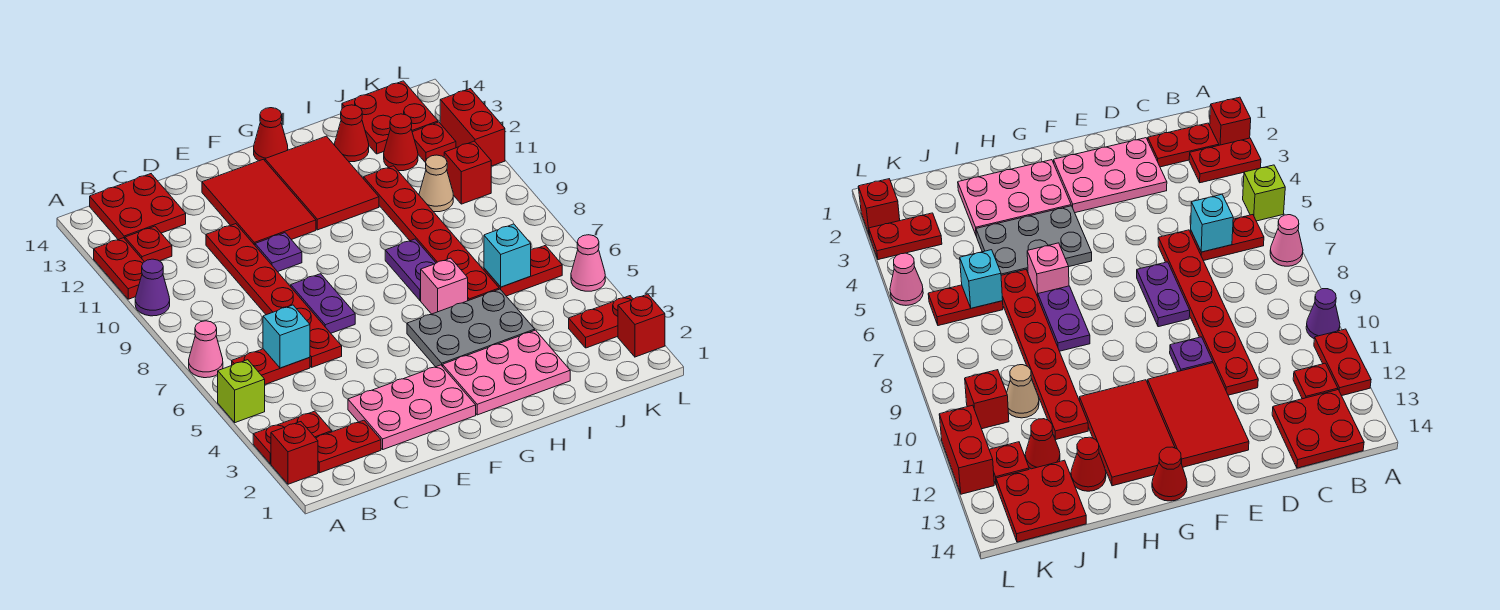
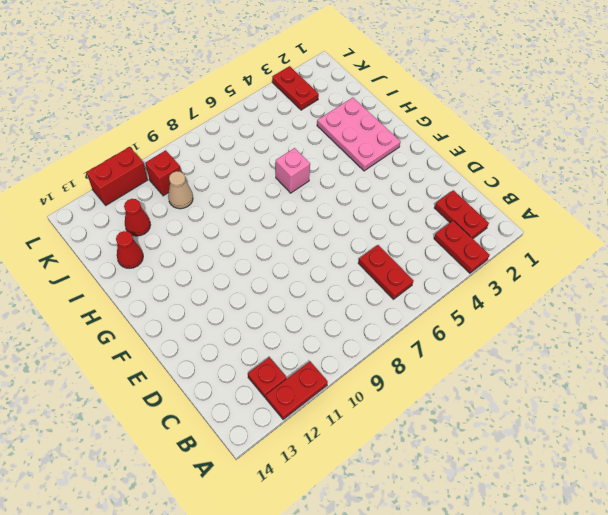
none -> red 1x1 brick [271,422,318,484]
none -> lime 1x1 brick [218,360,265,423]
none -> pink 1x1 cone [189,321,223,378]
none -> purple 1x1 cone [135,259,170,316]

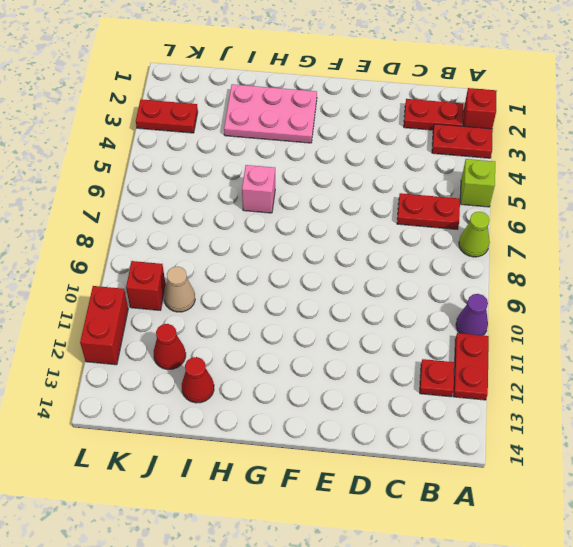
lime 1x1 cone [459,212,490,257] -> pink 1x1 cone [189,321,223,378]
none -> red 2x2 plate [90,174,186,240]
none -> pink 2x3 plate [348,365,476,449]
none -> red 1x6 plate [206,224,342,367]
none -> purple 1x2 plate [291,274,355,333]

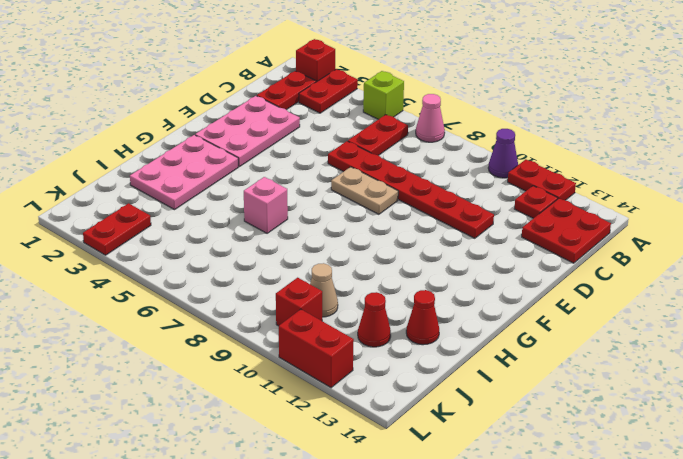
tan 1x2 plate [331,167,398,214] -> purple 1x2 plate [291,274,355,333]
none -> purple 1x1 plate [255,233,302,272]
none -> red 2x3 tile [202,159,316,245]
none -> grey 2x3 plate [407,289,535,367]
none -> red 2x3 tile [265,136,379,230]

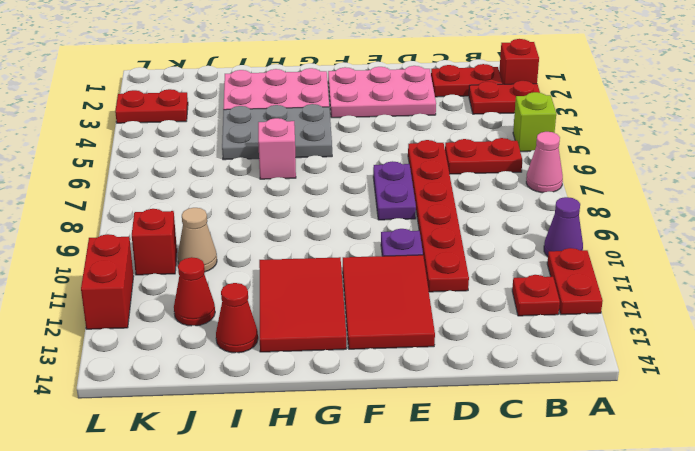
none -> red 2x2 plate [90,174,186,240]
none -> red 1x1 cone [254,108,288,161]
none -> purple 1x2 plate [385,239,436,301]
none -> red 1x6 plate [364,166,499,301]

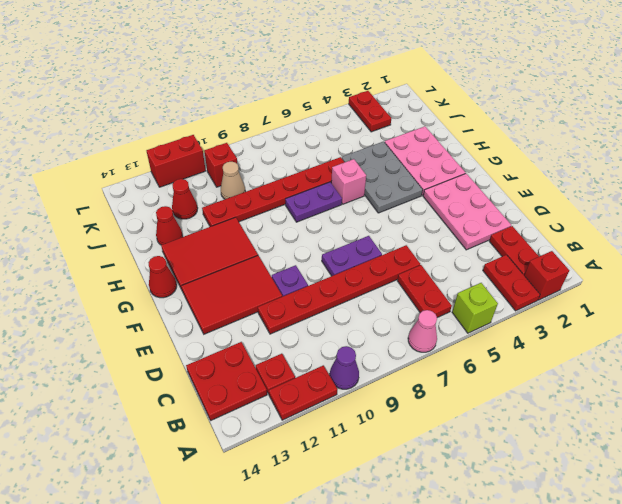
none -> red 1x2 plate [484,245,562,296]
none -> red 2x2 plate [342,81,438,154]
none -> red 1x1 plate [412,122,456,163]
none -> red 1x1 brick [618,294,665,357]

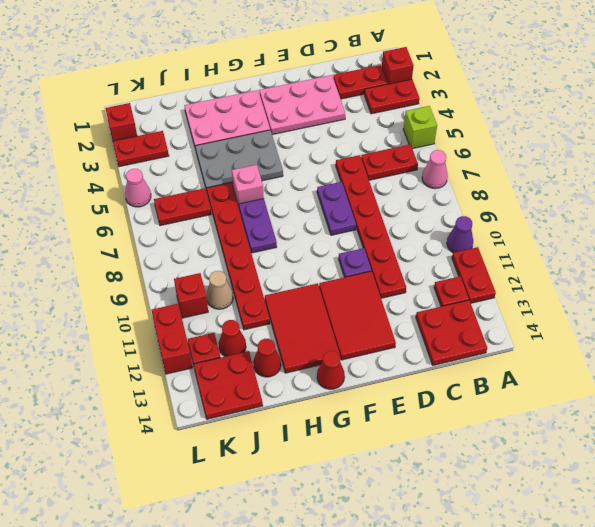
none -> cyan 1x1 brick [263,305,310,368]
none -> cyan 1x1 brick [484,224,531,287]

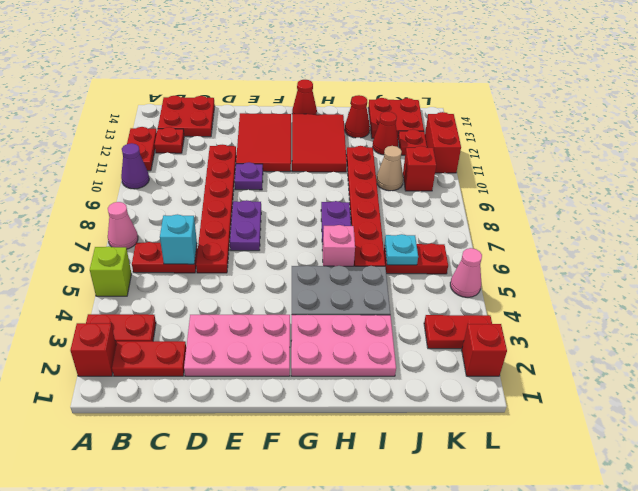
cyan 1x1 plate [385,234,418,265] -> cyan 1x1 brick [484,224,531,287]

